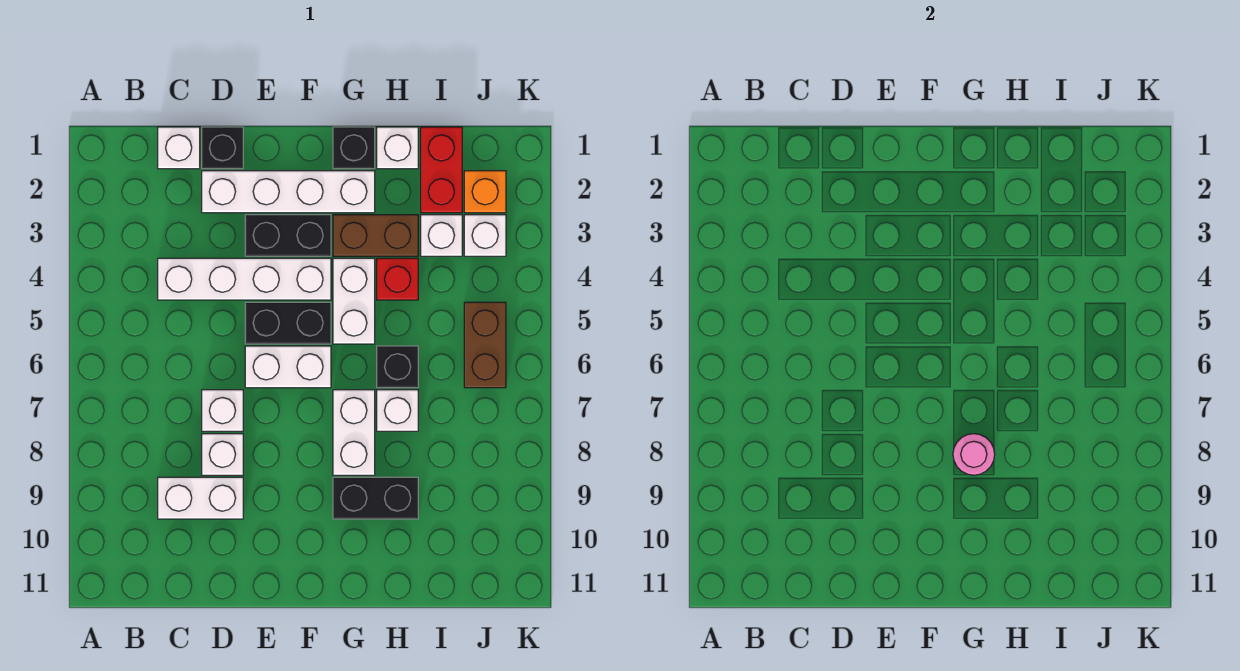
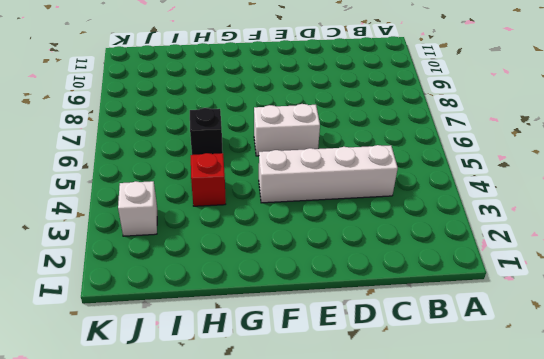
none -> white 1x1 brick [158,127,200,169]
none -> white 1x2 brick [158,477,243,519]
none -> black 1x1 brick [202,127,243,169]

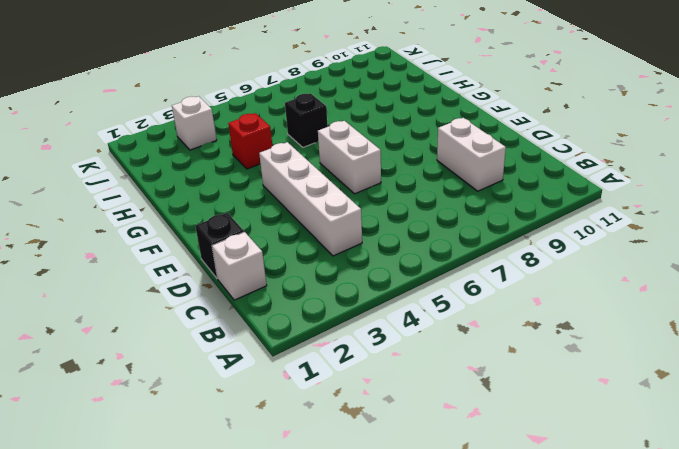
none -> white 1x4 brick [202,171,375,213]
none -> white 1x1 brick [202,390,243,431]
none -> white 1x1 brick [202,434,243,475]

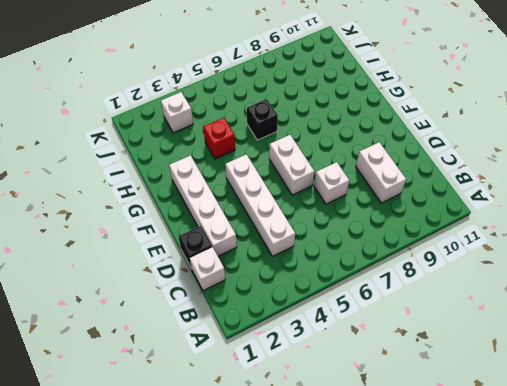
none -> white 1x1 brick [202,434,243,475]
none -> black 1x2 brick [245,215,331,256]
none -> black 1x2 brick [245,302,331,344]

